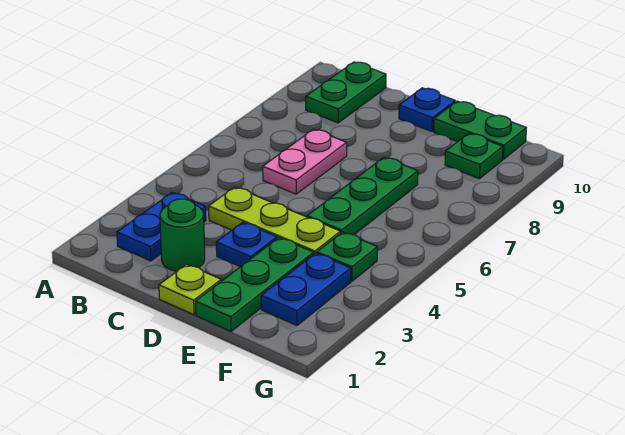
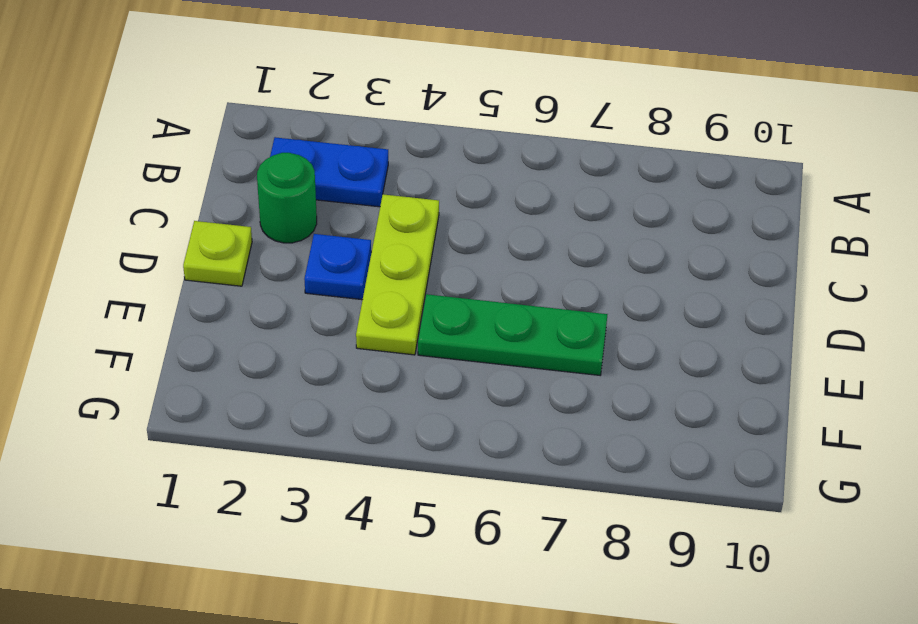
none -> green 1x2 plate [306,62,386,123]
none -> pink 1x2 plate [263,129,347,194]
none -> blue 1x1 plate [399,88,455,132]

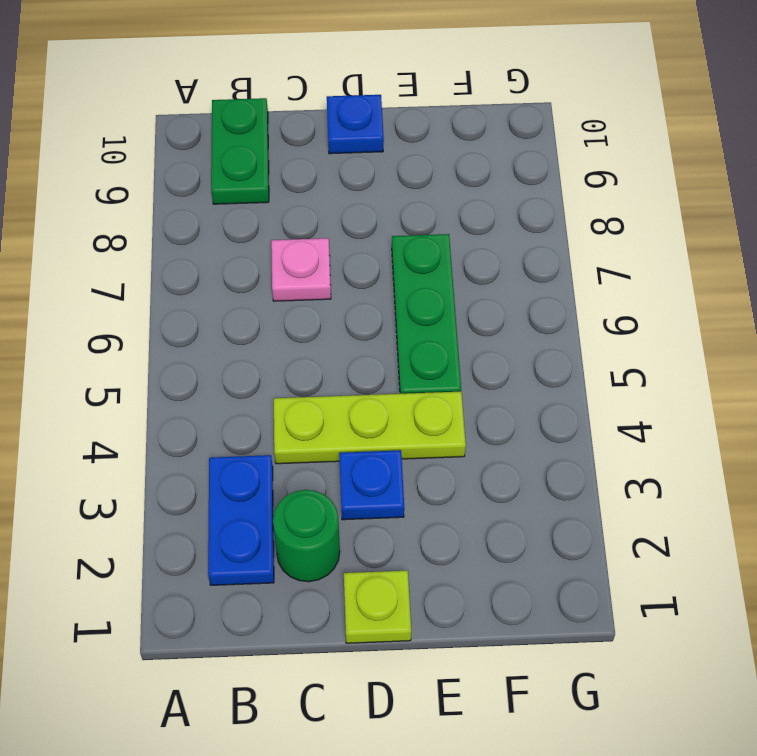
pink 1x1 plate [271,238,331,301] -> pink 1x2 plate [263,129,347,194]
none -> green 1x3 plate [196,238,314,331]
none -> green 1x2 plate [434,101,526,159]
none -> blue 1x2 plate [261,253,351,325]

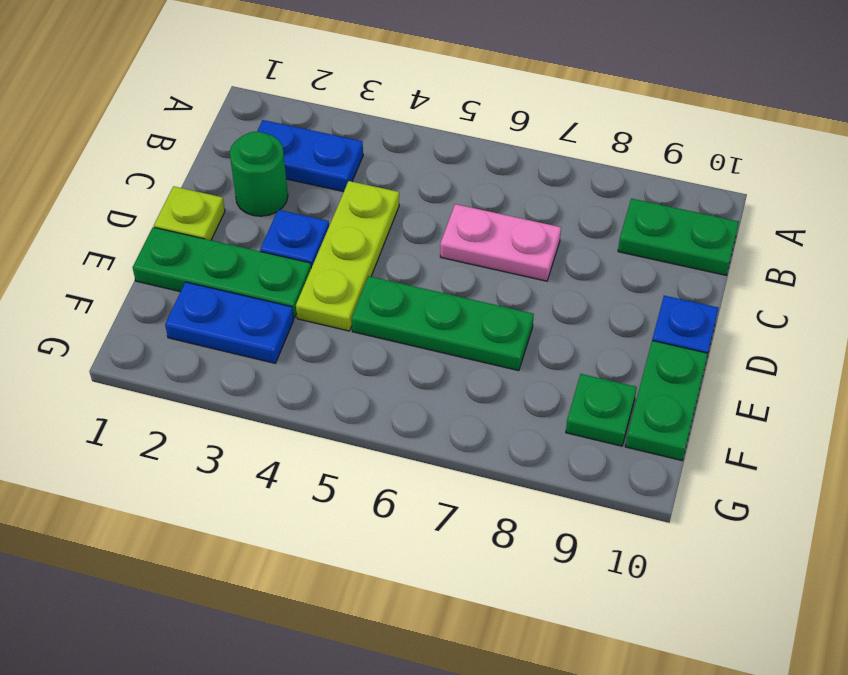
none -> green 1x1 plate [317,232,378,281]

